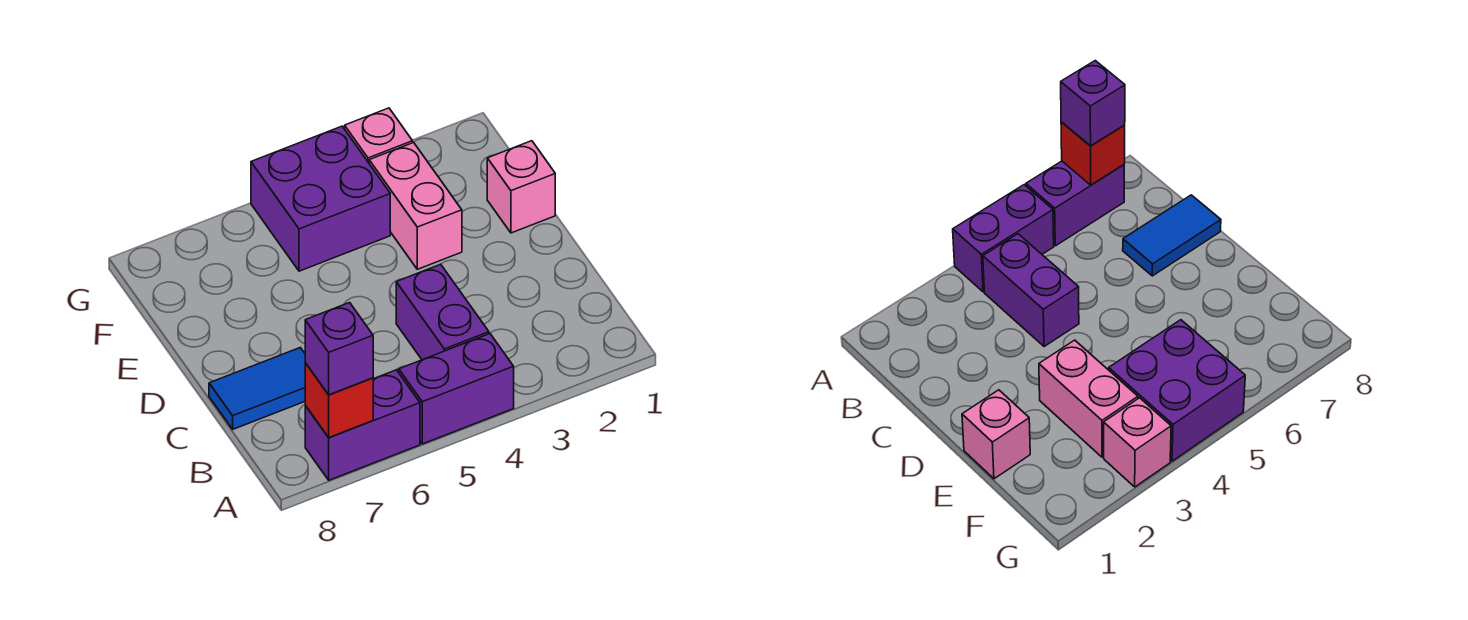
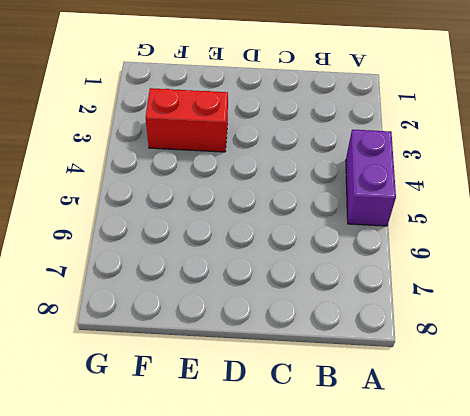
red 1x2 brick [146,88,228,152] -> pink 1x2 brick [369,143,462,269]
none -> purple 1x2 brick [305,370,420,480]
none -> purple 1x2 brick [396,264,489,360]

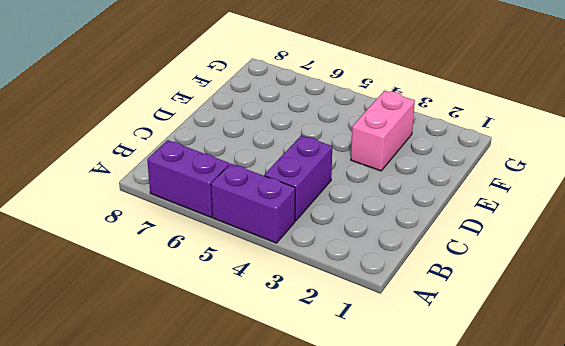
none -> blue 1x2 tile [209,348,305,429]
none -> pink 1x1 brick [487,141,555,233]

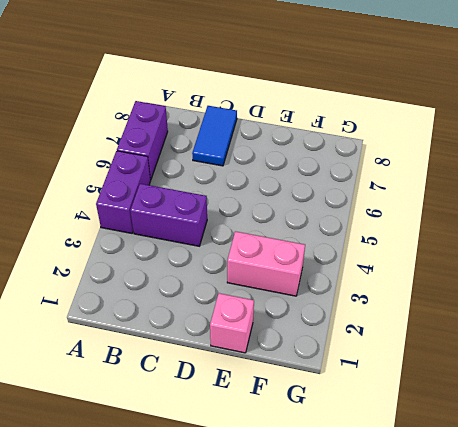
none -> purple 2x2 brick [251,126,390,271]
none -> pink 1x1 brick [345,108,413,163]

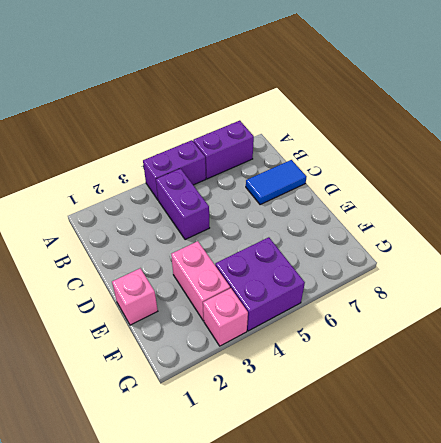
none -> red 1x1 brick [305,363,373,437]
none -> purple 1x1 brick [305,303,373,395]

